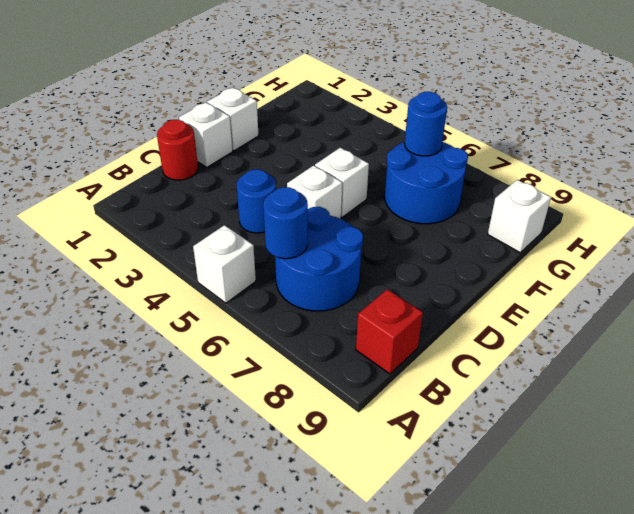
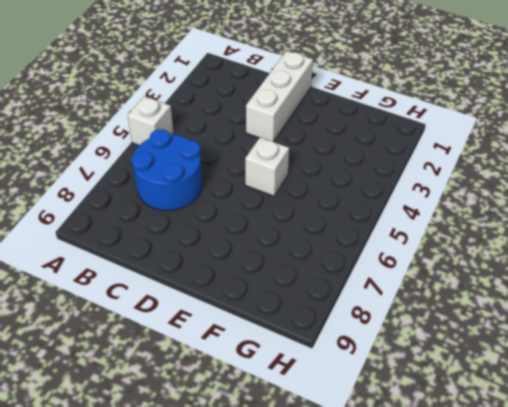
white 1x3 brick [246,51,313,142] -> white 1x1 brick [179,102,233,167]
none -> red 1x1 brick [356,289,423,374]
none -> red 1x1 round brick [157,120,198,180]
none -> blue 1x1 round brick [237,169,276,233]

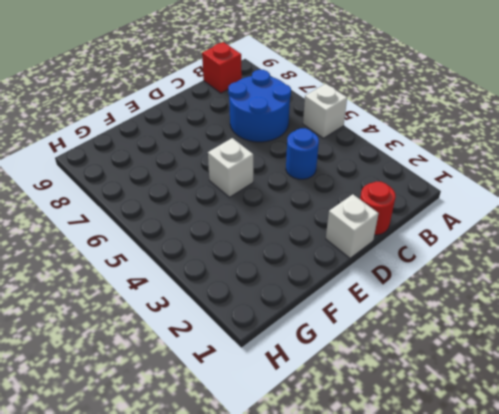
none -> white 1x1 brick [287,165,342,219]
none -> white 1x1 brick [207,87,259,151]
none -> blue 2x2 round brick [385,142,468,224]

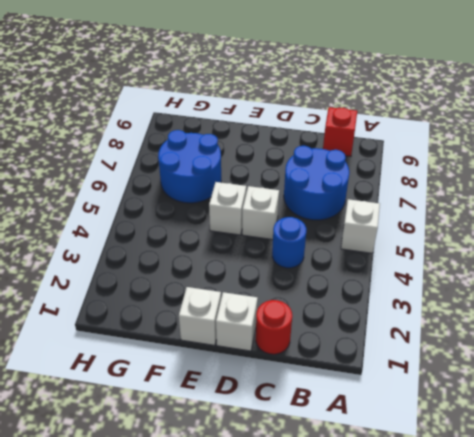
none -> white 1x1 brick [488,180,551,253]
none -> blue 1x1 round brick [263,187,308,259]
none -> blue 1x1 round brick [405,92,447,156]

